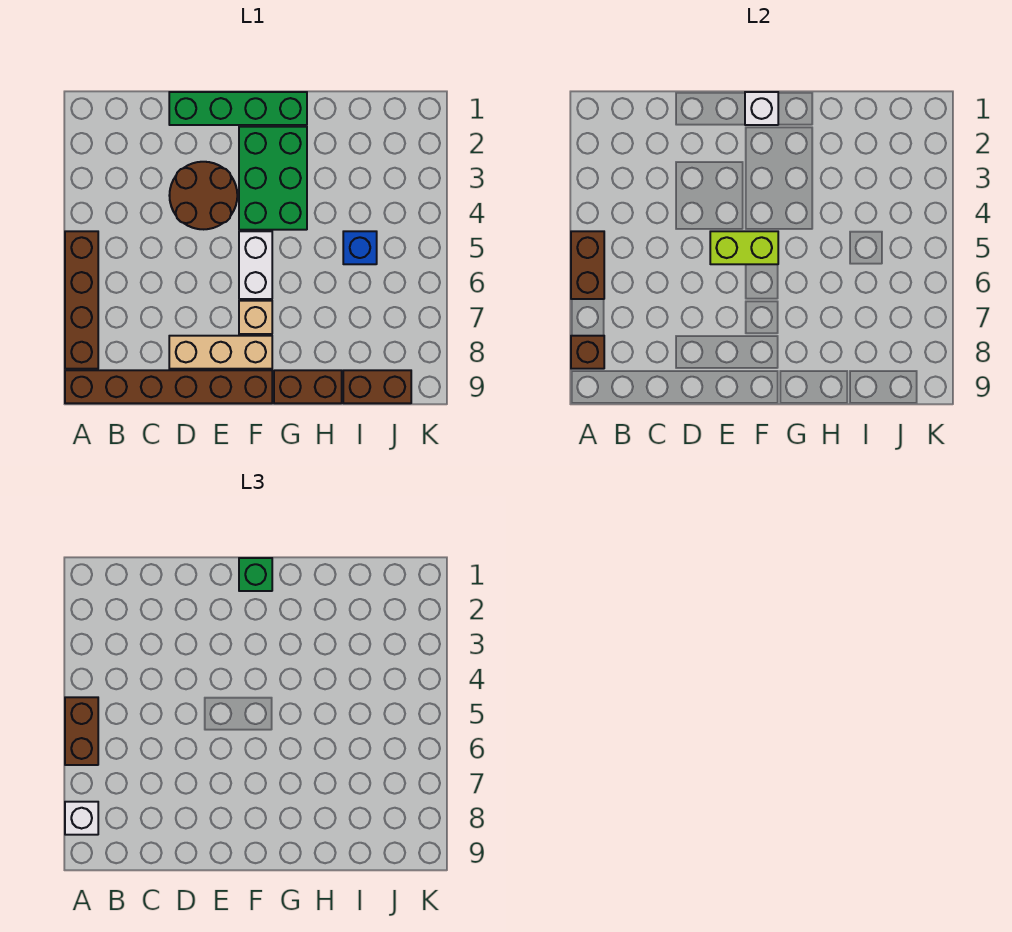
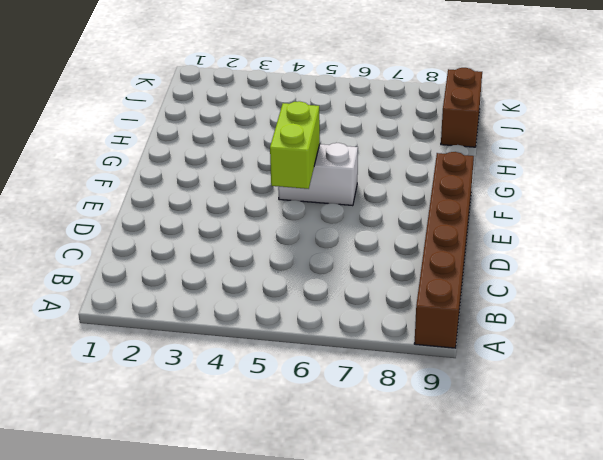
none -> brown 1x4 brick [65,231,98,369]
none -> green 1x4 brick [169,92,307,125]
none -> brown 2x2 round brick [169,162,237,229]

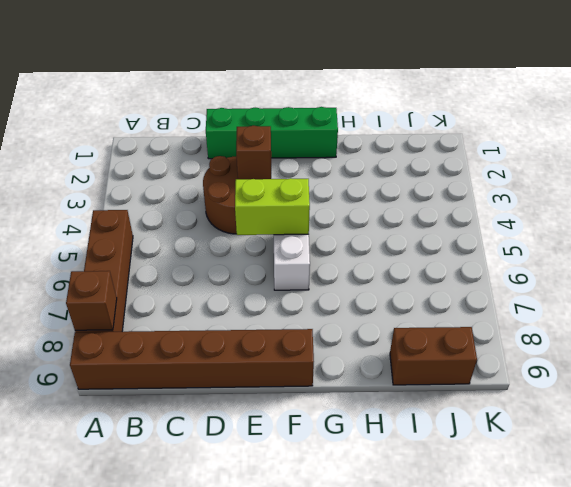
brown 1x1 brick [236,126,271,179] -> none
none -> tan 1x3 brick [169,336,272,369]
none -> green 2x3 brick [239,127,307,230]
none -> tan 1x1 brick [239,301,272,334]

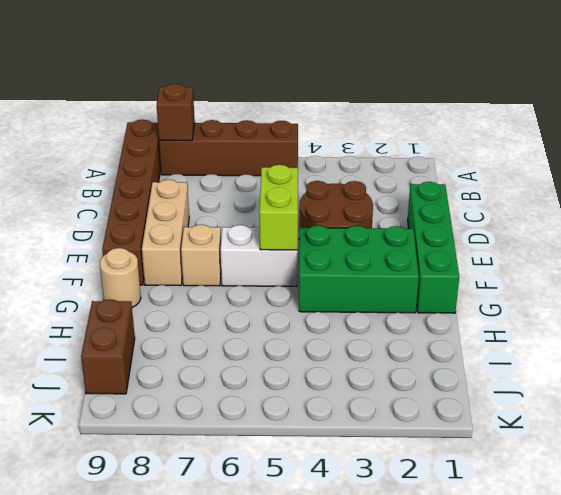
tan 1x1 round brick [100,248,141,308] -> brown 1x2 brick [274,370,342,403]
none -> blue 1x1 brick [343,231,377,264]
none -> brown 1x2 brick [571,231,604,299]
none -> white 1x1 brick [745,92,778,125]

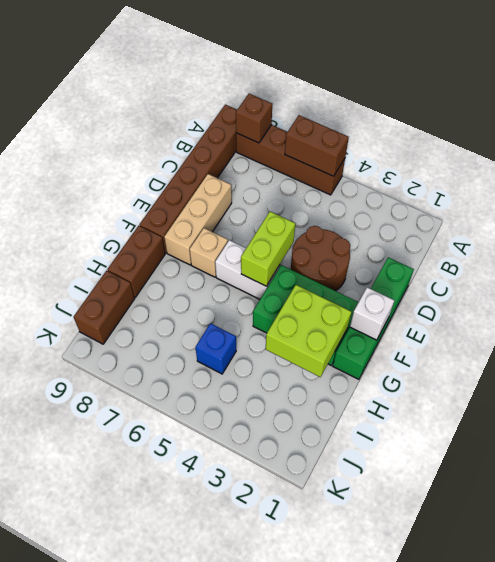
lime 2x2 brick [266,285,351,377] -> none
none -> brown 1x2 brick [65,697,98,765]
none -> white 1x1 brick [65,802,98,835]
none -> green 1x1 brick [239,558,272,591]

